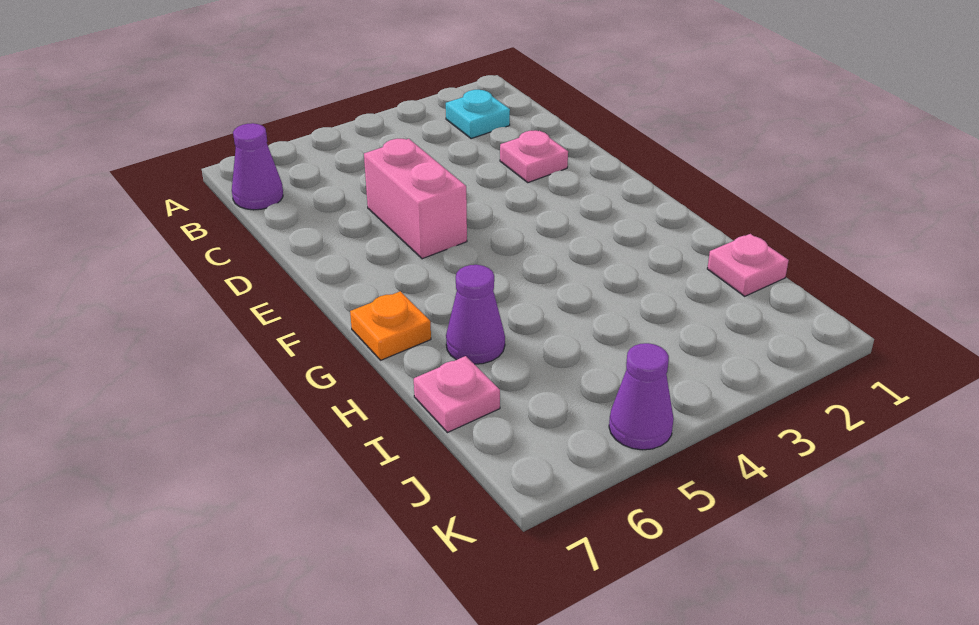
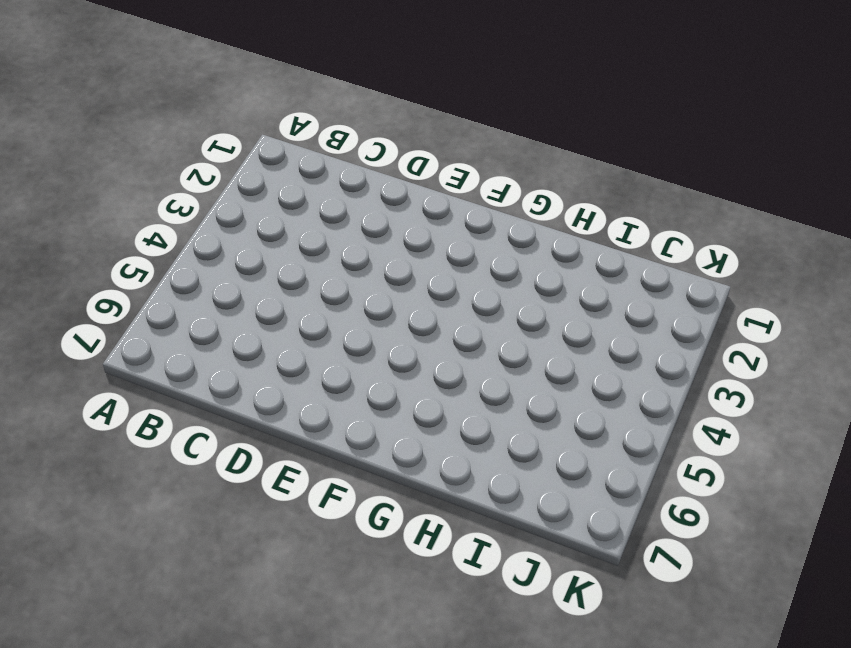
none -> cyan 1x1 plate [446,90,510,139]
none -> purple 1x1 cone [232,123,283,210]

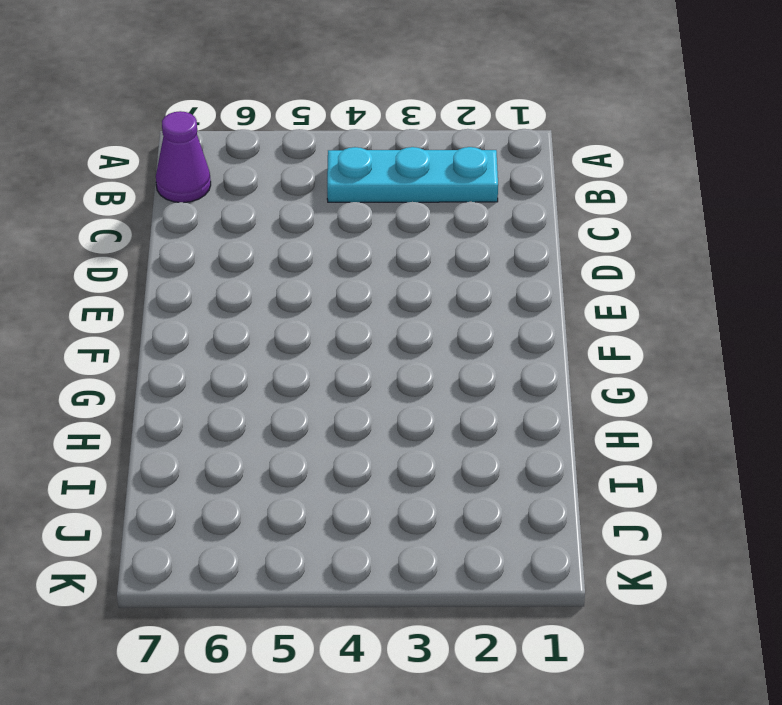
cyan 1x3 plate [327,147,498,202] -> cyan 1x1 plate [446,90,510,139]
none -> pink 1x1 plate [500,130,568,183]
none -> pink 1x2 brick [364,139,467,259]

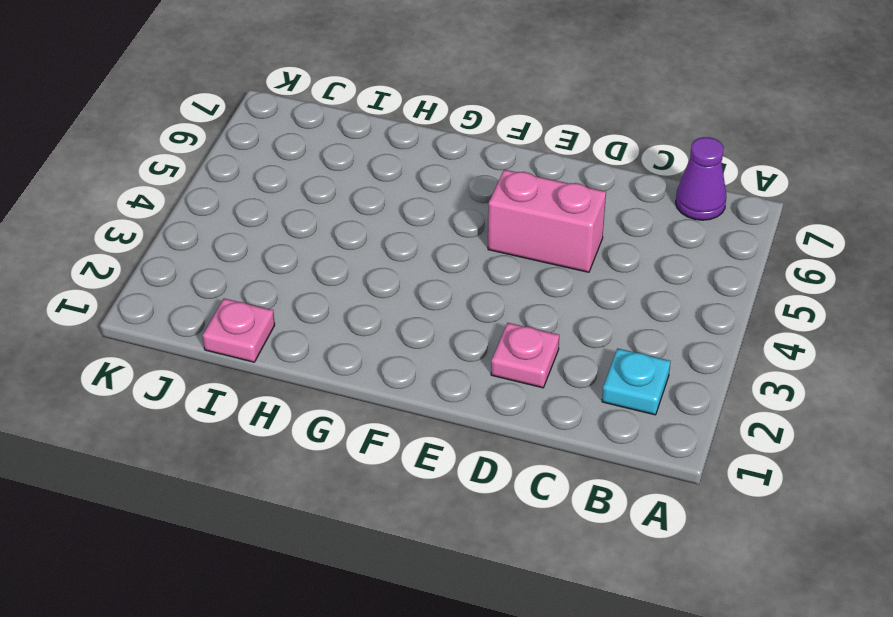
none -> orange 1x1 plate [350,291,431,360]
none -> purple 1x1 cone [446,265,505,364]

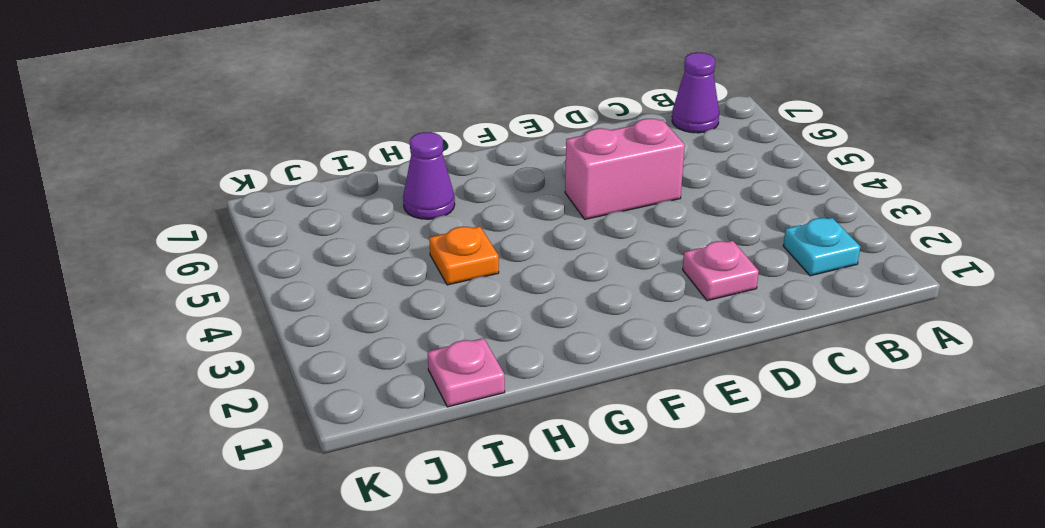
orange 1x1 plate [429,226,499,285] -> orange 1x1 plate moved to [350,291,431,360]
none -> pink 1x1 plate [414,356,500,433]
none -> purple 1x1 cone [609,343,674,450]

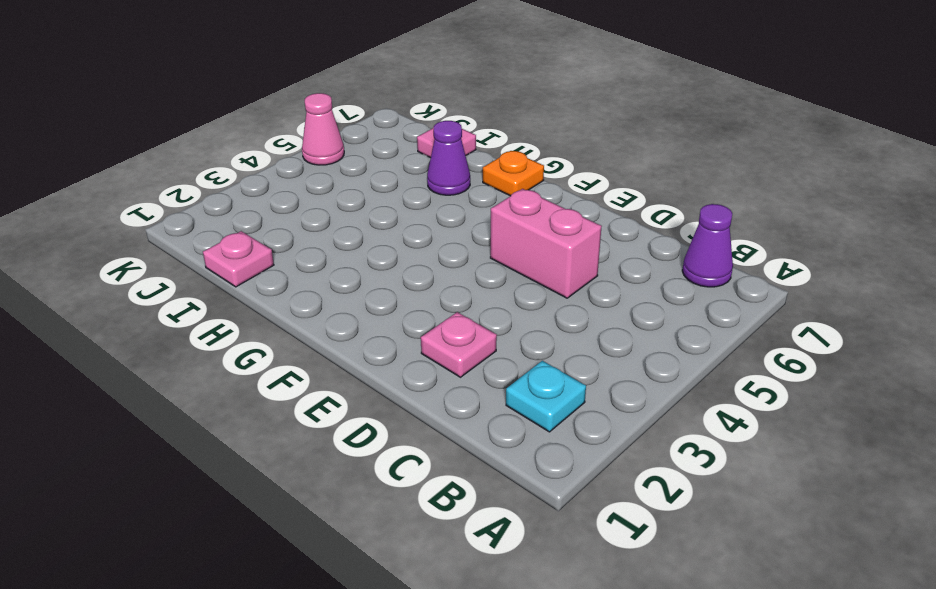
pink 1x1 cone [302,93,344,165] -> purple 1x1 cone [609,343,674,450]

